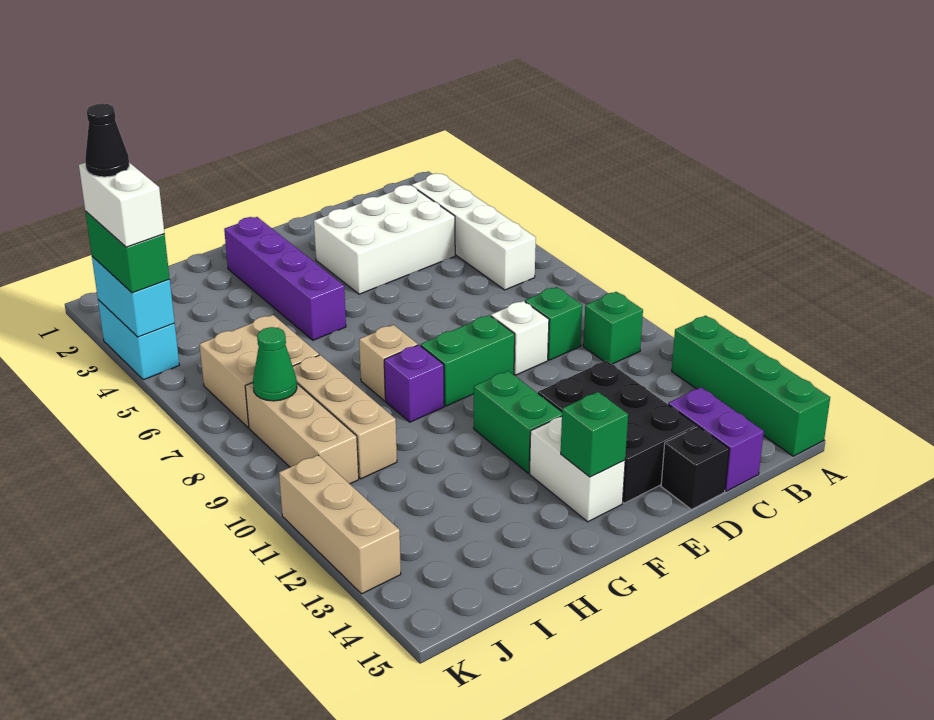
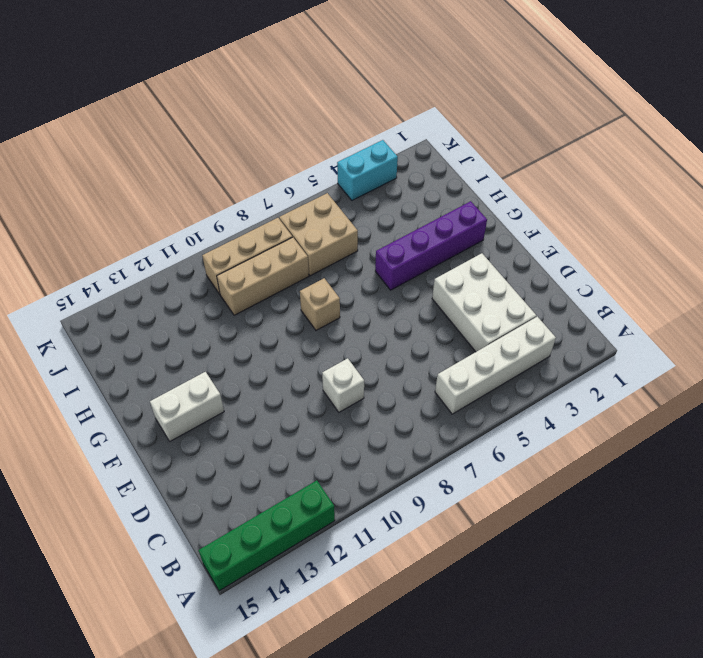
none -> green 1x1 brick [583,292,643,364]
none -> green 1x1 brick [525,287,582,360]
none -> purple 1x2 brick [668,387,764,491]

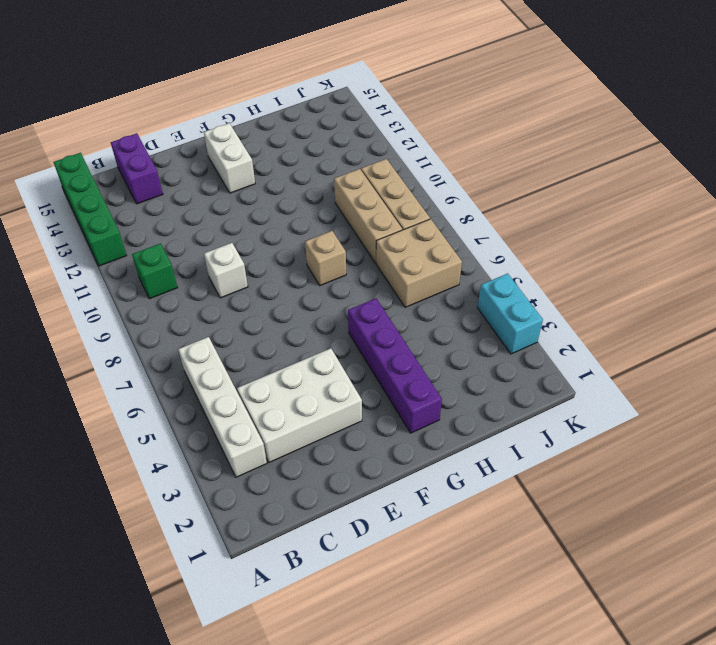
none -> green 1x1 brick [525,287,582,360]
none -> black 2x3 brick [538,361,697,503]
none -> black 1x1 brick [661,426,729,510]

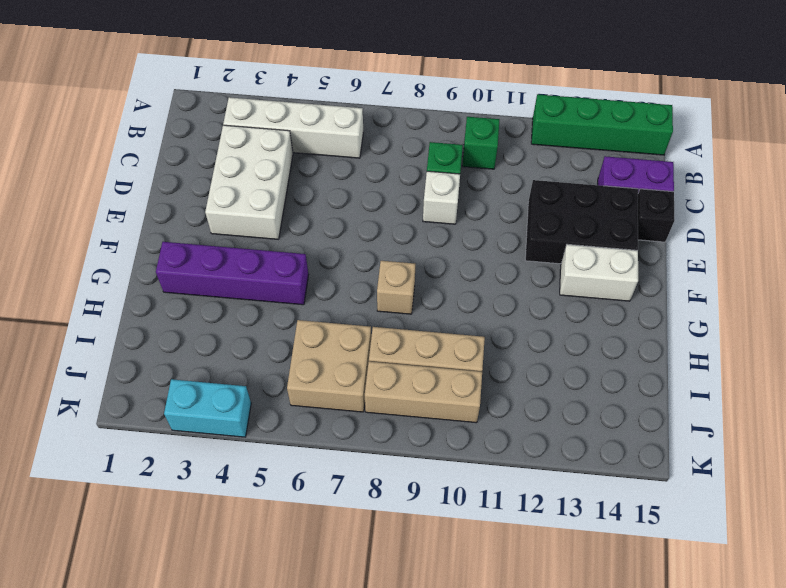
none -> green 1x2 brick [421,315,515,406]
none -> green 1x2 brick [474,371,562,473]
none -> purple 1x1 brick [384,345,444,422]

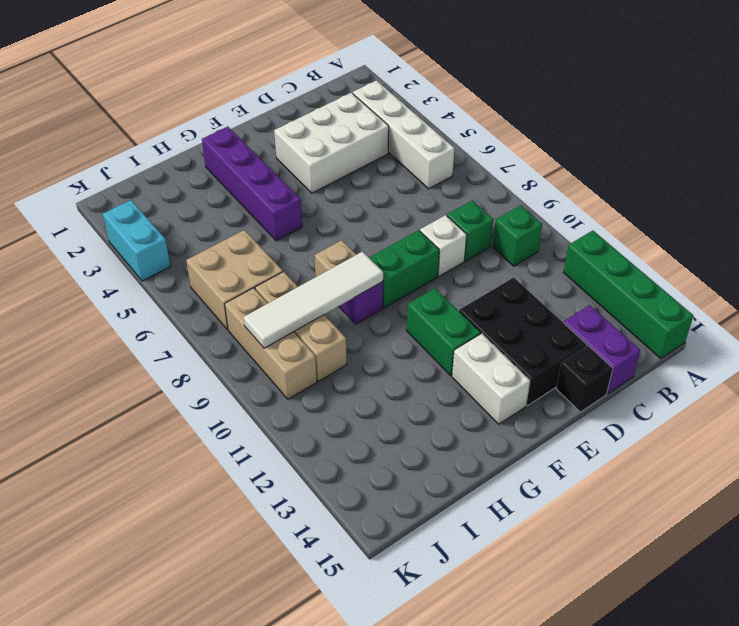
white 1x4 tile [244,252,383,348] -> none
none -> tan 1x3 brick [279,455,401,594]
none -> green 1x1 brick [561,392,628,477]
none -> green 1x1 cone [253,327,297,401]

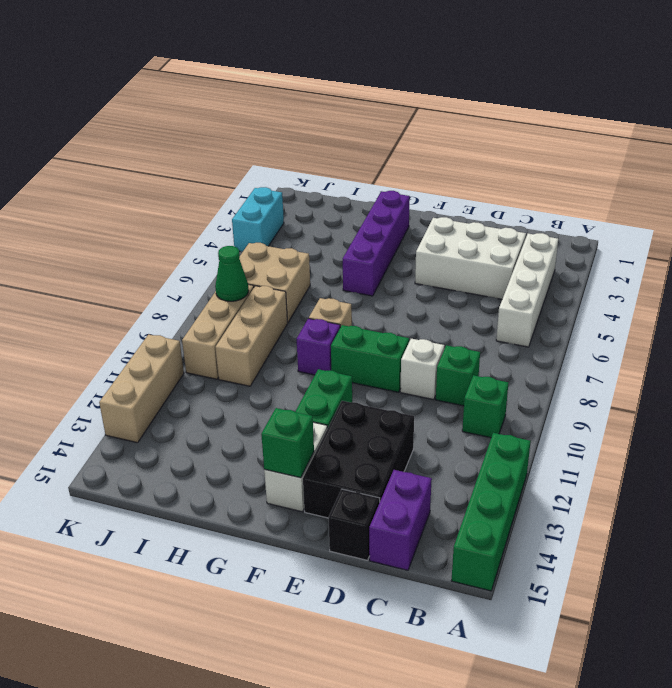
none -> cyan 1x2 brick [92,256,175,337]
none -> green 1x2 brick [85,211,170,293]
none -> white 1x2 brick [79,163,164,247]

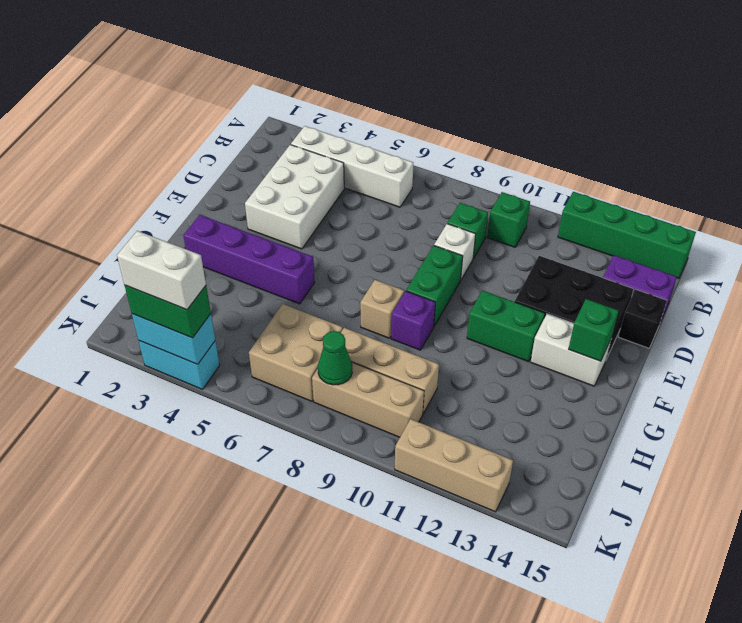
none -> black 1x1 cone [85,104,129,177]

